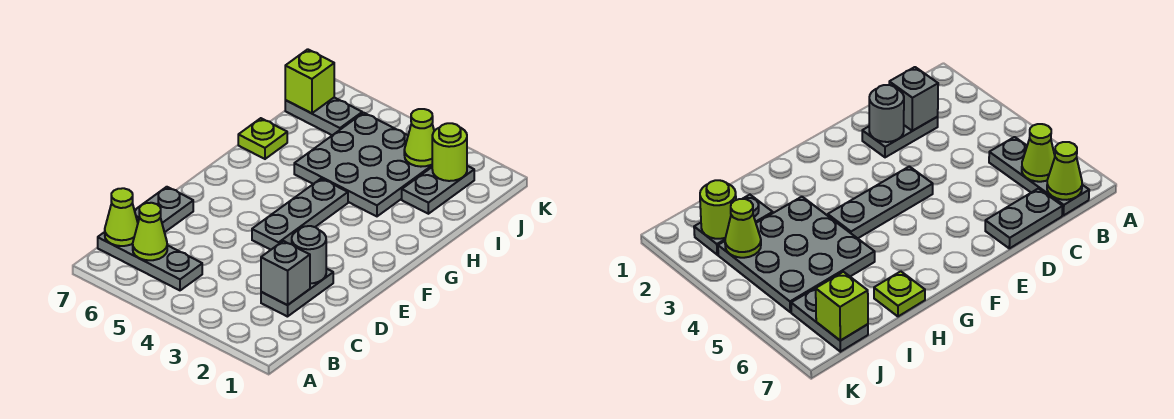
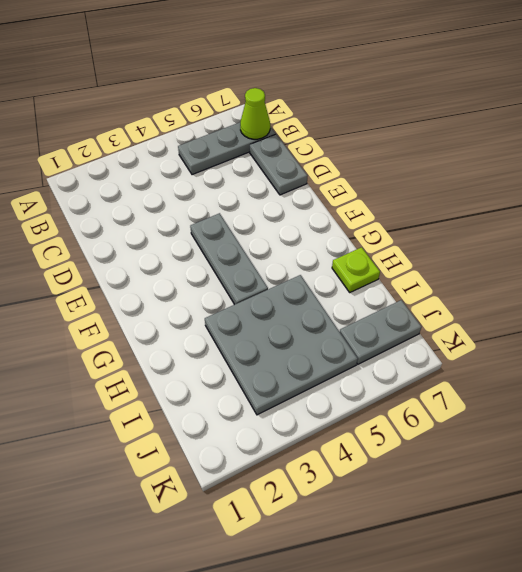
none -> grey 1x2 plate [261,269,333,317]
none -> grey 1x2 plate [402,166,474,214]
none -> lime 1x1 cone [133,203,167,260]

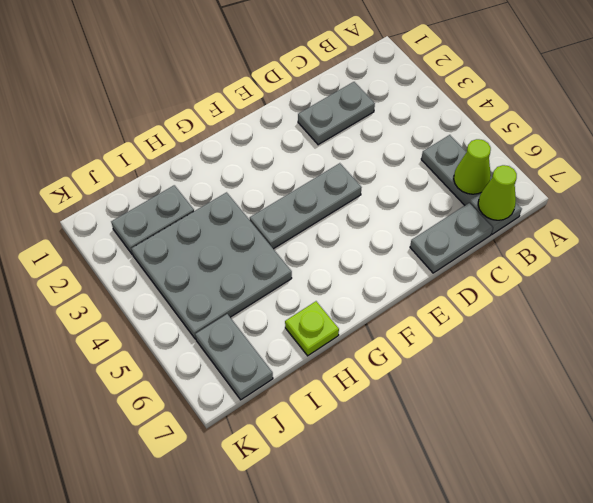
none -> grey 1x1 brick [261,241,310,305]
none -> grey 1x1 round brick [292,226,326,284]
none -> lime 1x1 round brick [432,123,467,181]

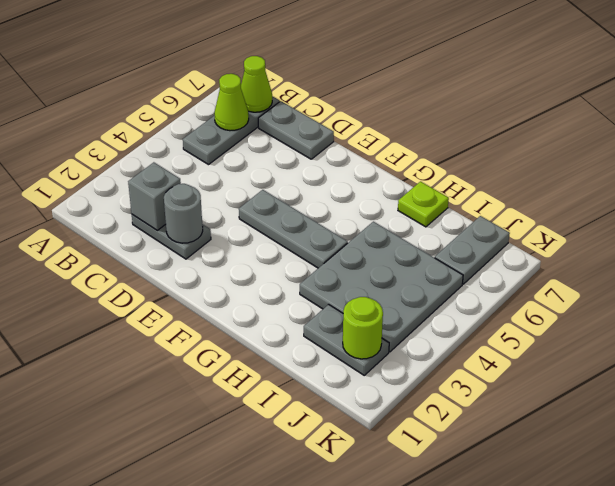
none -> lime 1x1 cone [404,109,434,167]
none -> lime 1x1 brick [285,49,334,113]

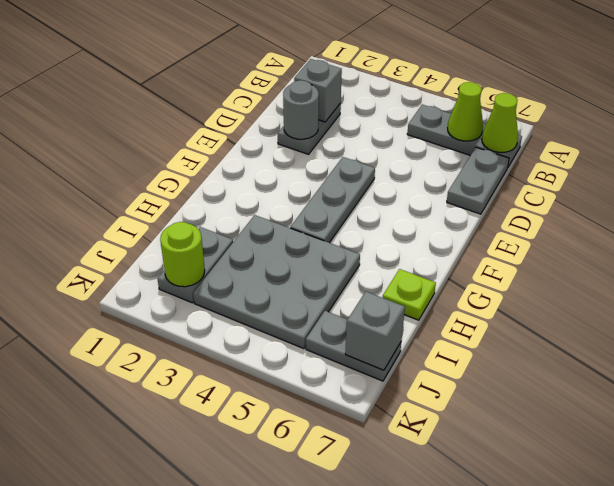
grey 1x1 brick [345,292,405,370] -> lime 1x1 brick [285,49,334,113]
none -> lime 1x1 cone [404,109,434,167]

